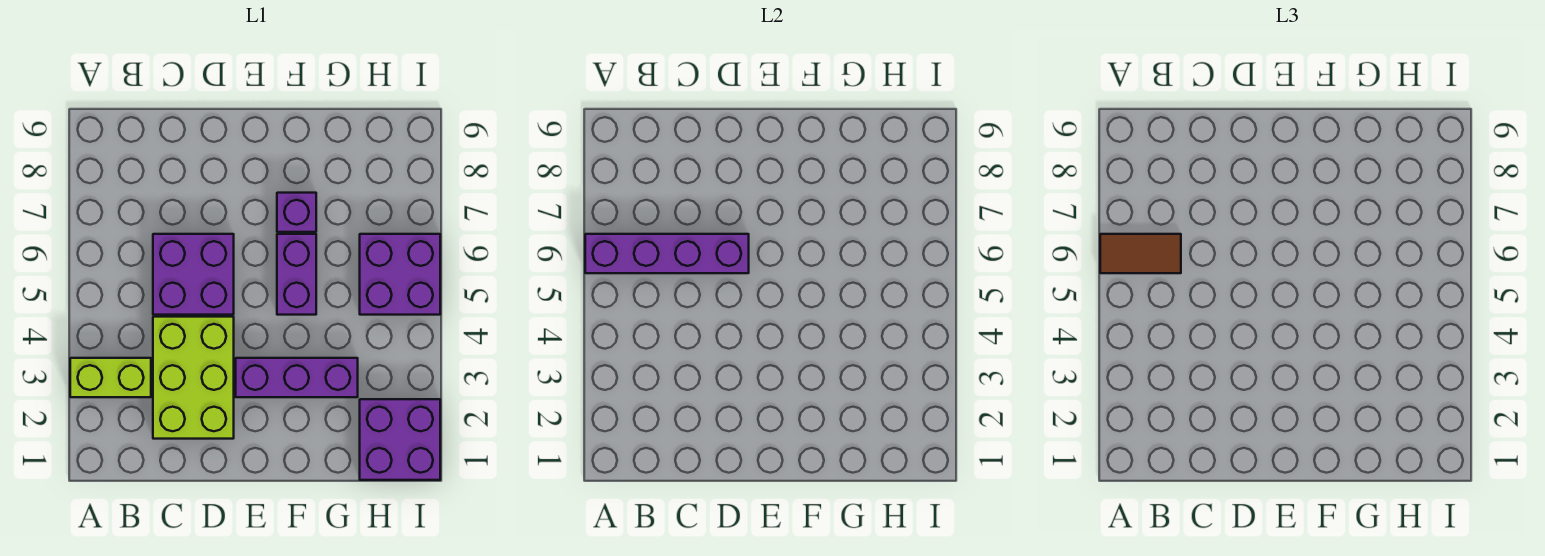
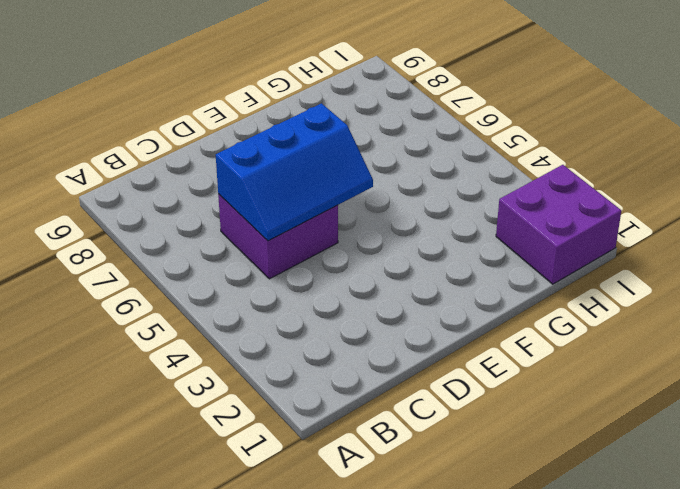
blue 2x3 slope [216,103,373,241] -> purple 1x4 brick [585,234,749,273]
none -> lime 1x2 brick [70,358,151,397]
none -> lime 2x3 brick [153,317,234,439]

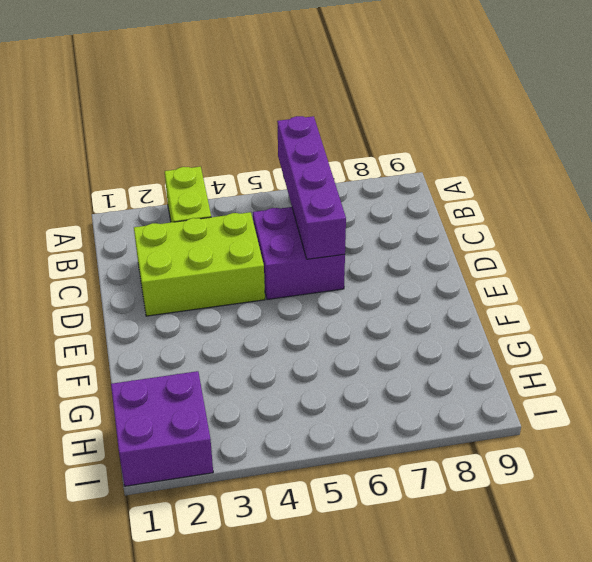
none -> purple 1x3 brick [236,358,358,397]
none -> purple 1x2 brick [277,234,316,315]

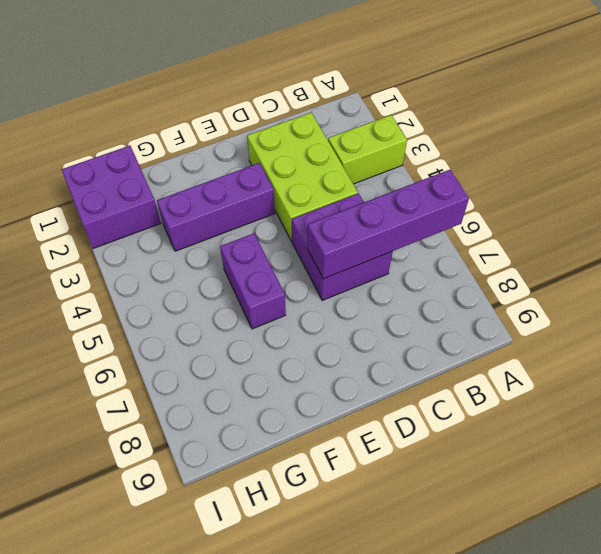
none -> purple 1x1 brick [277,193,316,232]
none -> purple 2x2 brick [360,234,440,315]

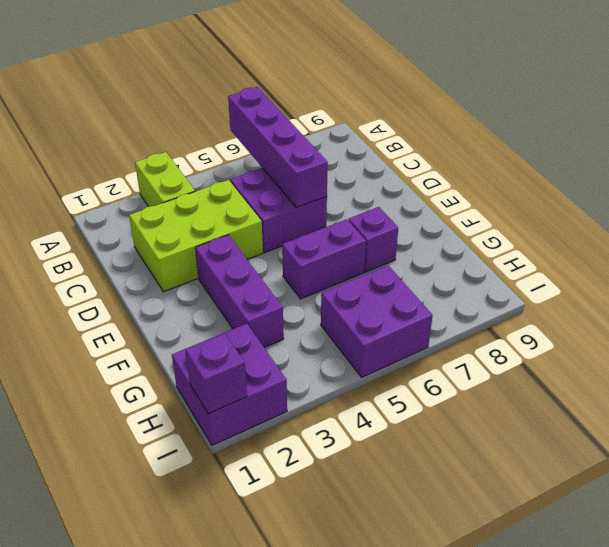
purple 1x1 brick [186,333,247,414] -> none
none -> brown 1x2 tile [1100,234,1181,273]

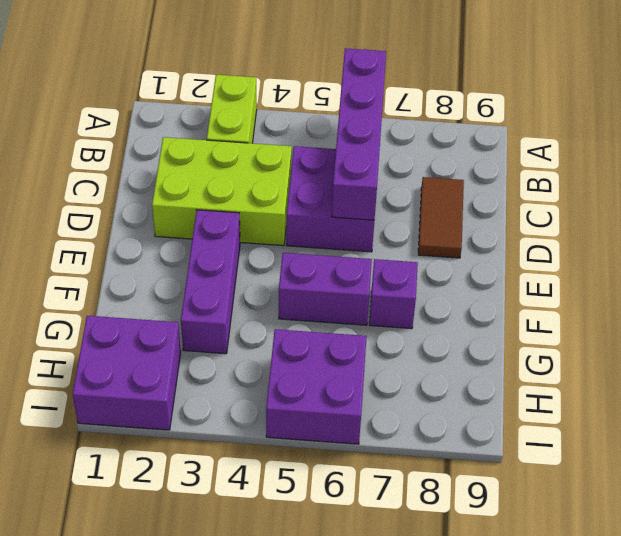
brown 1x2 tile [418,177,464,258] -> brown 1x2 tile moved to [1100,234,1181,273]

